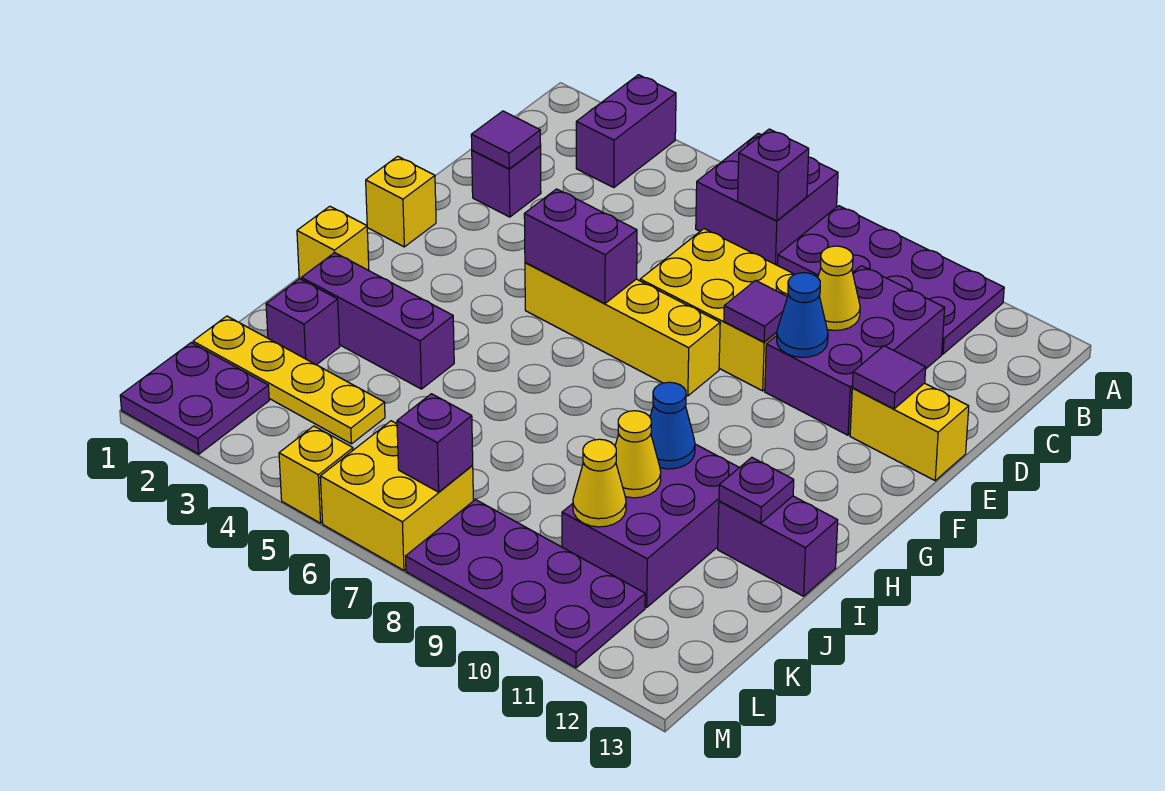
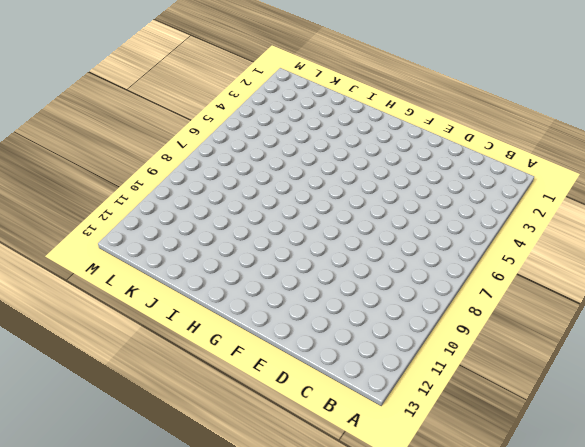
none -> purple 1x2 brick [576,75,676,188]
none -> purple 2x2 brick [696,133,838,265]
none -> purple 2x4 plate [777,206,1004,354]
none -> purple 2x3 brick [765,266,945,435]

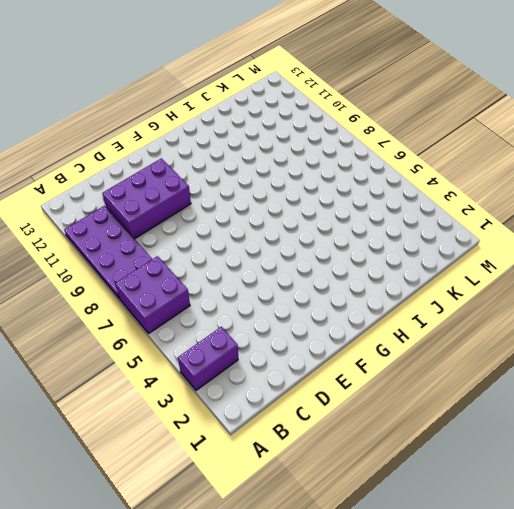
none -> purple 1x1 brick [472,146,541,217]
none -> yellow 2x3 brick [640,229,795,391]
none -> yellow 1x2 brick [850,383,969,480]
none -> yellow 1x1 brick [366,156,436,247]

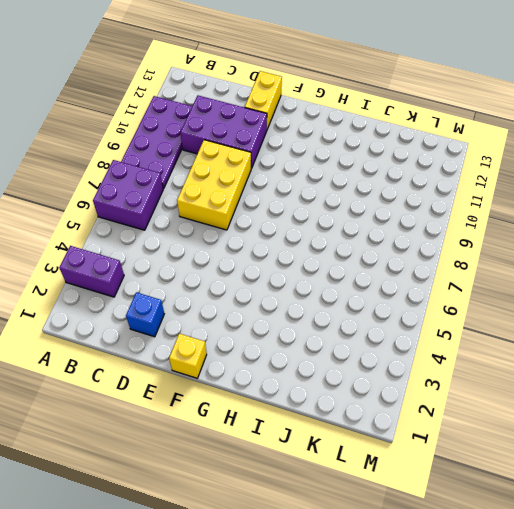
blue 1x1 brick [126,292,164,337] -> purple 1x1 brick [472,146,541,217]
none -> yellow 1x4 brick [525,262,720,396]
none -> yellow 1x1 brick [297,206,369,279]
none -> purple 1x3 brick [301,253,454,389]
none -> purple 2x3 brick [562,444,739,607]

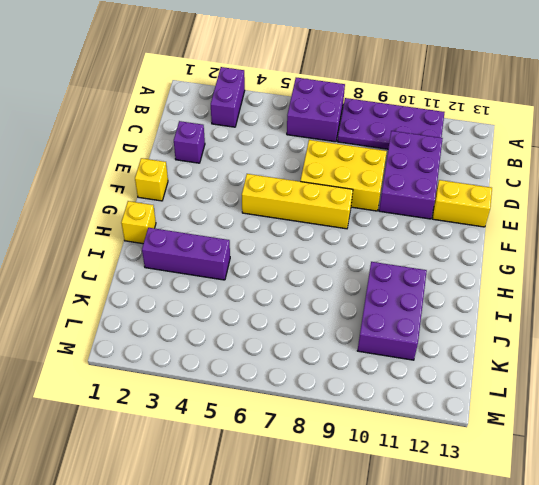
none -> purple 1x2 brick [718,496,838,596]
none -> purple 1x1 brick [266,279,340,365]
none -> yellow 1x4 plate [193,316,385,444]
none -> purple 2x2 plate [120,343,269,454]

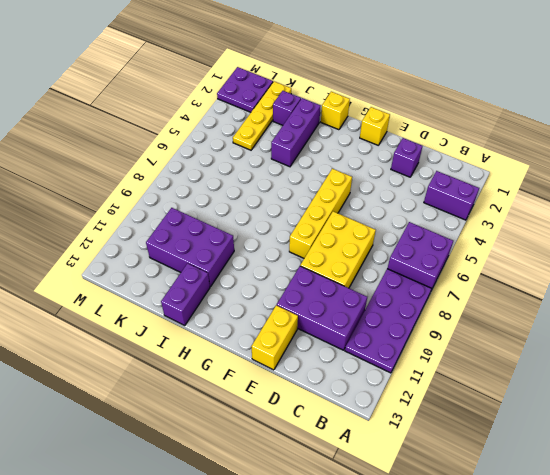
none -> yellow 2x2 brick [320,421,473,570]
none -> purple 2x4 plate [406,500,645,668]
none -> yellow 1x1 brick [279,426,353,523]
none -> purple 1x1 brick [738,129,809,221]

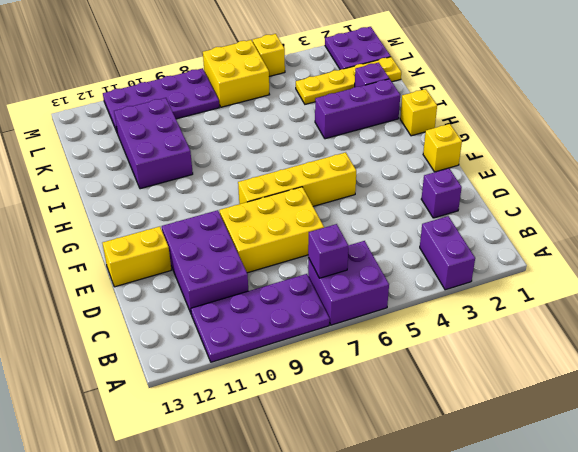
none -> purple 1x2 brick [718,496,838,596]
none -> purple 1x1 tile [471,111,541,169]
none -> yellow 1x1 cone [818,246,860,330]
none -> purple 1x1 tile [724,281,787,342]

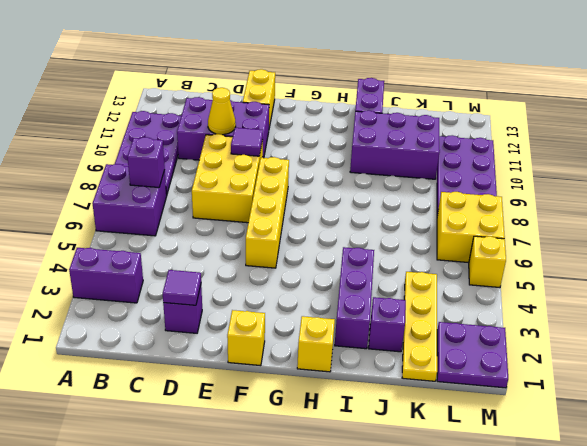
none -> blue 1x1 cone [777,273,828,358]
none -> purple 1x1 tile [852,346,926,409]
none -> purple 1x2 brick [524,189,637,304]
none -> blue 1x1 cone [650,382,695,469]

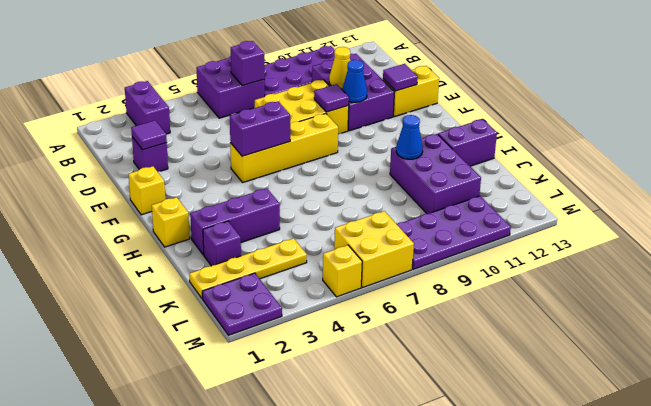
none -> purple 1x1 plate [719,457,794,523]
none -> yellow 1x1 cone [615,411,661,498]
none -> yellow 1x1 cone [573,439,626,527]
none -> purple 1x1 brick [397,394,473,492]

